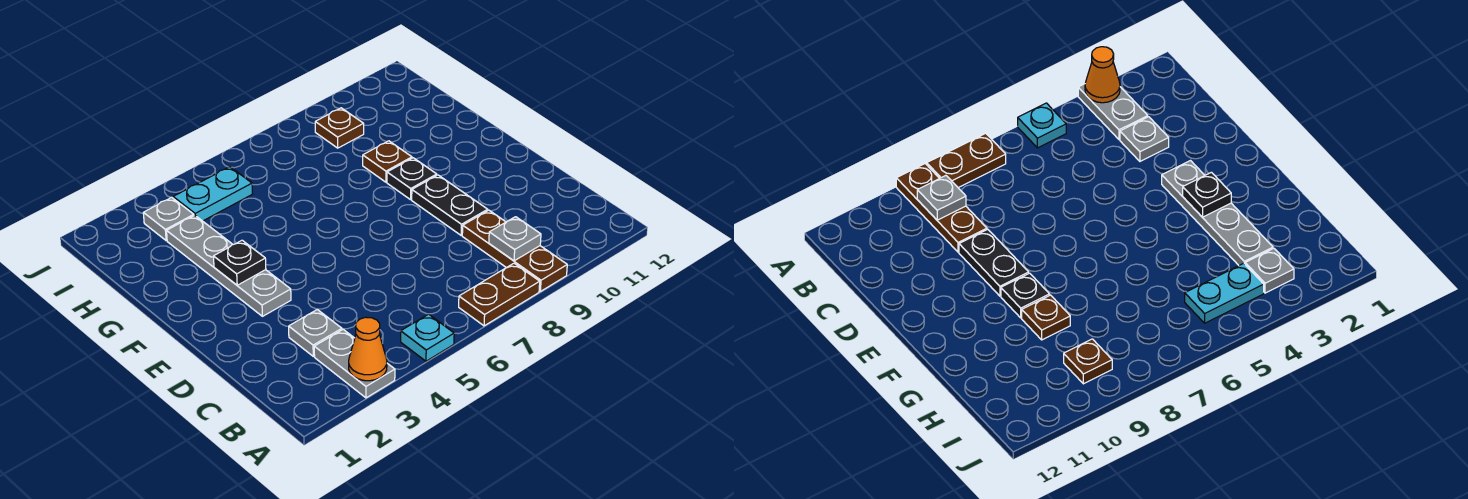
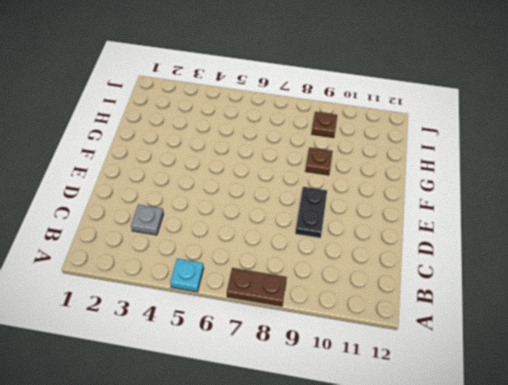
none -> grey 1x2 plate [314,330,395,398]
none -> brown 1x3 plate [462,210,567,291]
none -> grey 1x4 plate [167,215,291,316]

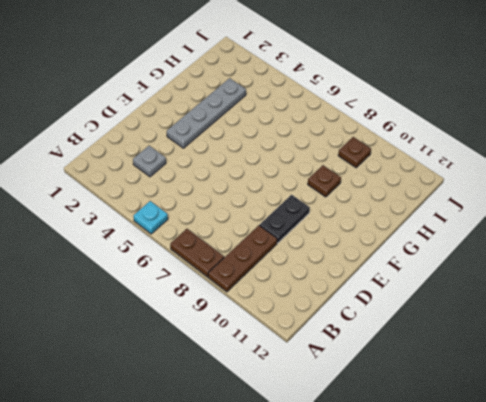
none -> grey 1x2 plate [314,330,395,398]
none -> black 1x1 plate [387,158,437,200]
none -> grey 1x1 plate [143,197,194,241]

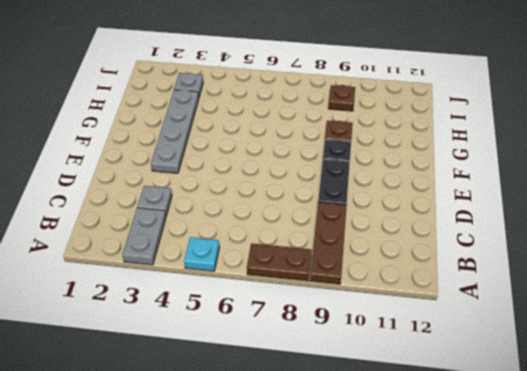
none -> cyan 1x2 plate [173,167,252,221]
none -> orange 1x1 cone [349,317,387,381]
none -> grey 1x1 plate [489,217,541,261]

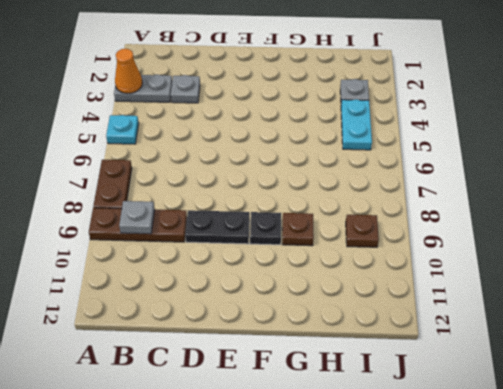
none -> grey 1x4 plate [167,215,291,316]
none -> black 1x1 plate [213,240,266,285]

